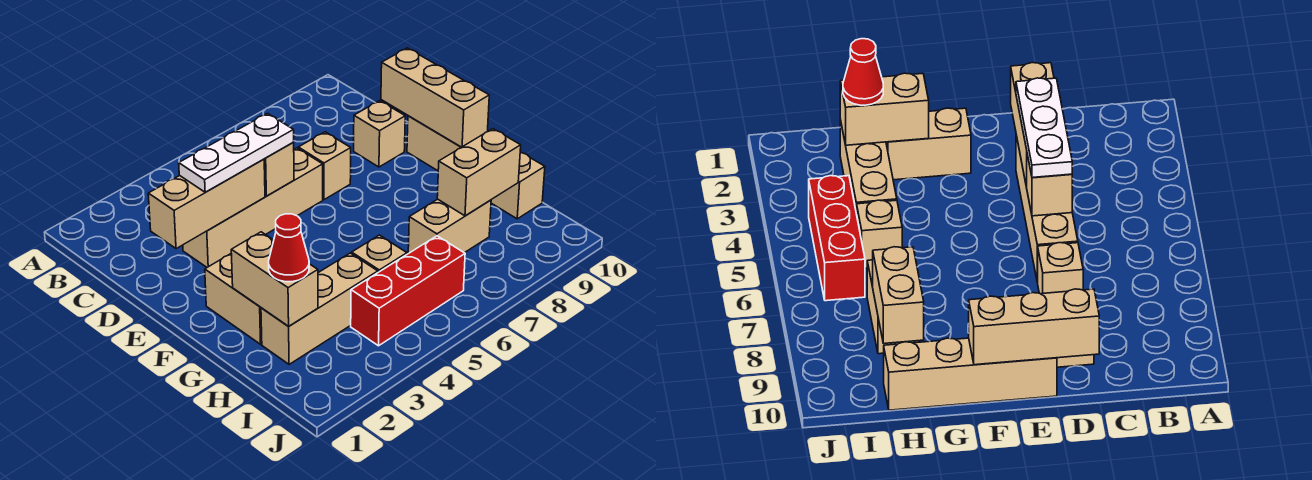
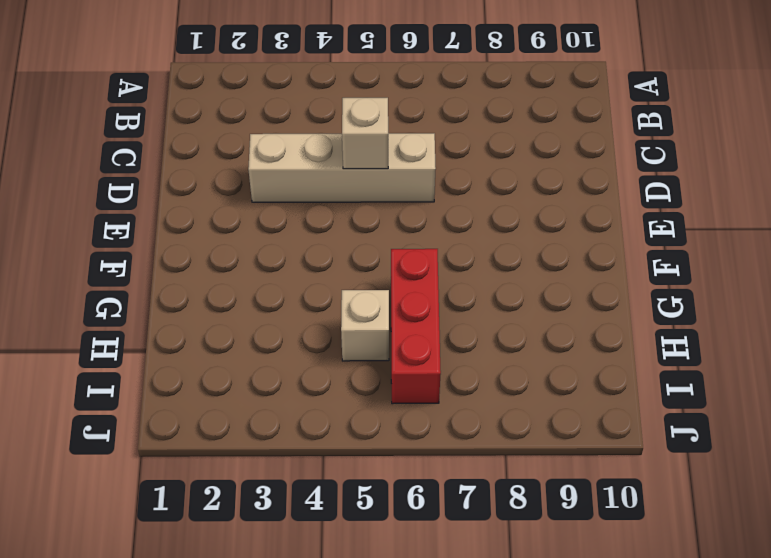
red 1x3 brick [391,249,441,404] -> red 1x3 brick turned to [351,236,465,346]
none -> tan 1x1 brick [298,132,351,200]
none -> tan 1x1 brick [354,101,405,167]
none -> tan 1x4 brick [407,116,545,219]

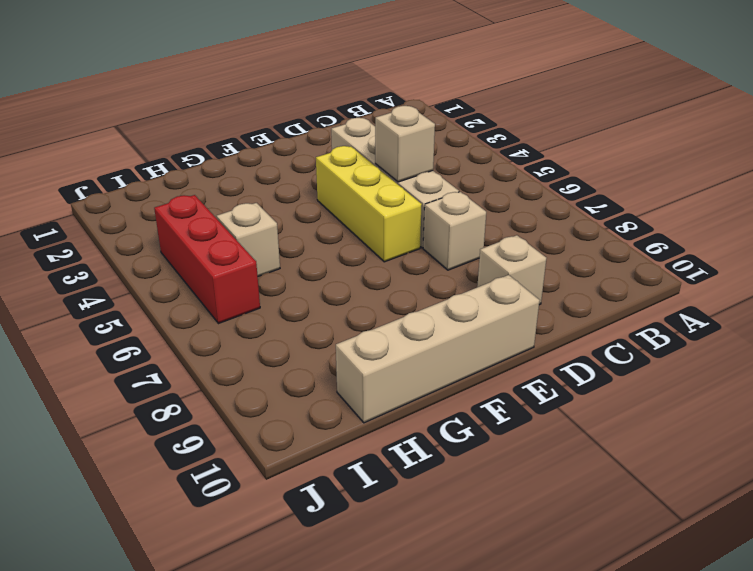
yellow 1x3 brick [316,146,422,262] -> none
none -> tan 1x2 brick [205,254,262,344]
none -> tan 1x3 brick [261,253,378,364]
none -> tan 1x2 brick [408,199,491,253]

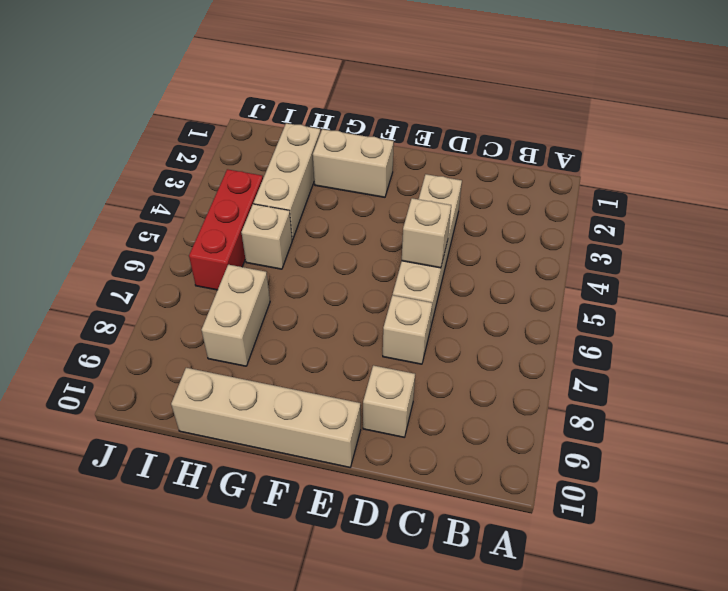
none -> tan 1x3 brick [148,159,265,249]
none -> tan 1x3 brick [381,48,489,147]
none -> tan 1x2 brick [231,232,318,326]

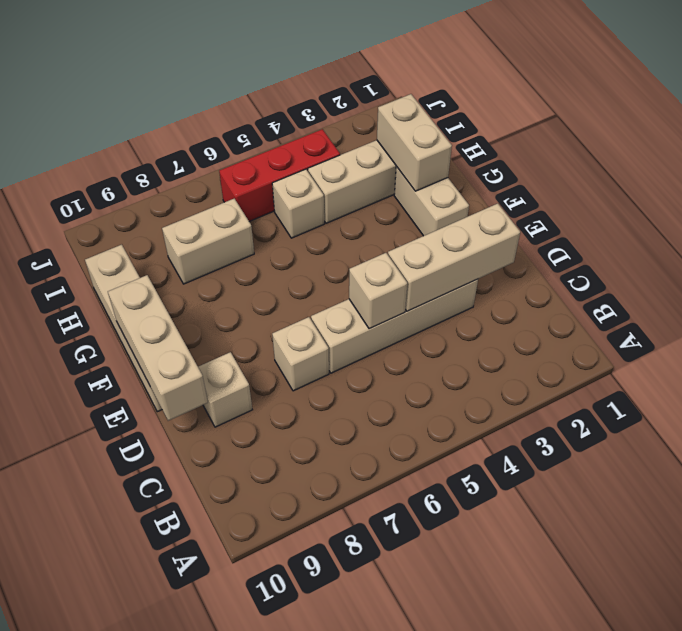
none -> tan 1x2 brick [437,129,521,216]
none -> white 1x3 plate [179,113,294,192]
none -> red 1x1 cone [269,214,309,282]

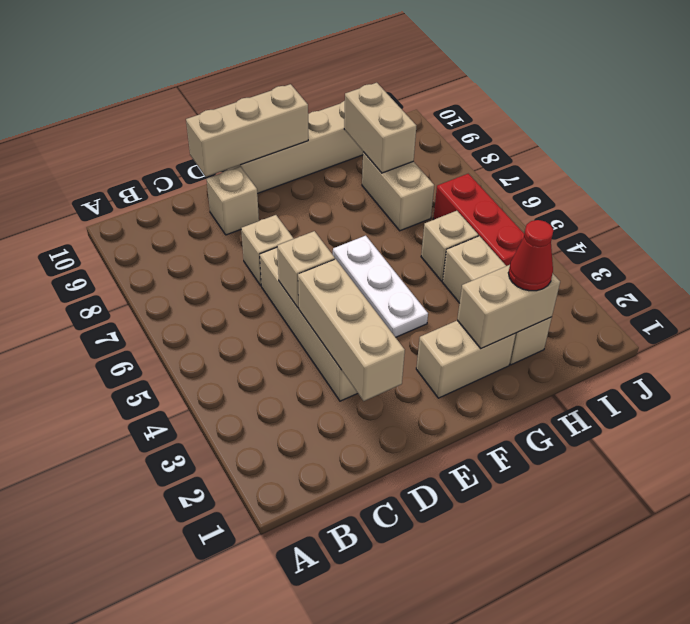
white 1x3 plate [333,236,428,337] -> white 1x3 plate moved to [179,113,294,192]

